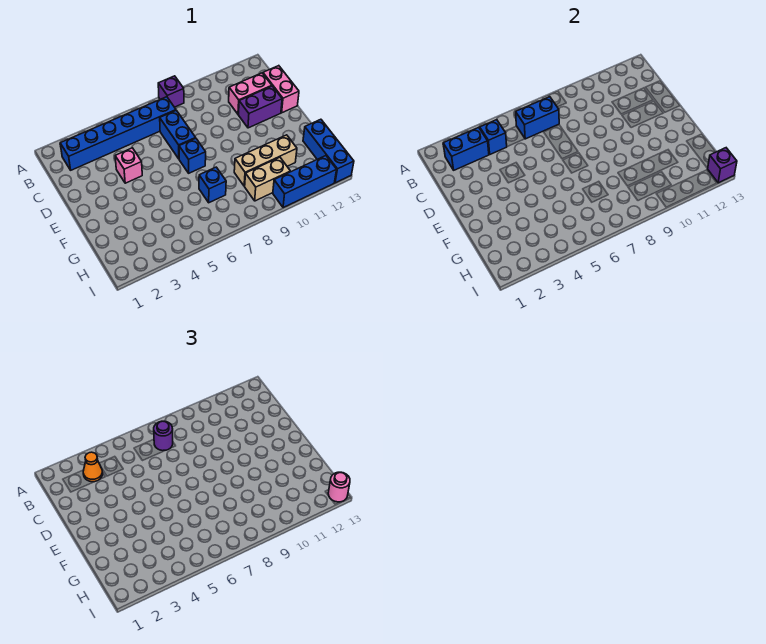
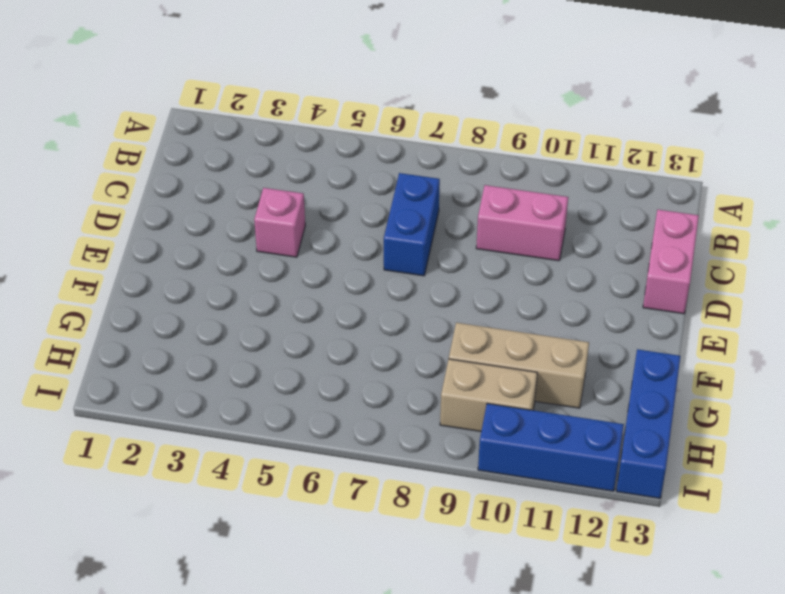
pink 1x2 brick [476,185,568,261] -> pink 1x2 brick moved to [229,73,272,114]
none -> purple 1x1 brick [158,76,184,107]
none -> blue 1x6 brick [60,97,176,170]
none -> purple 1x2 brick [238,86,282,128]

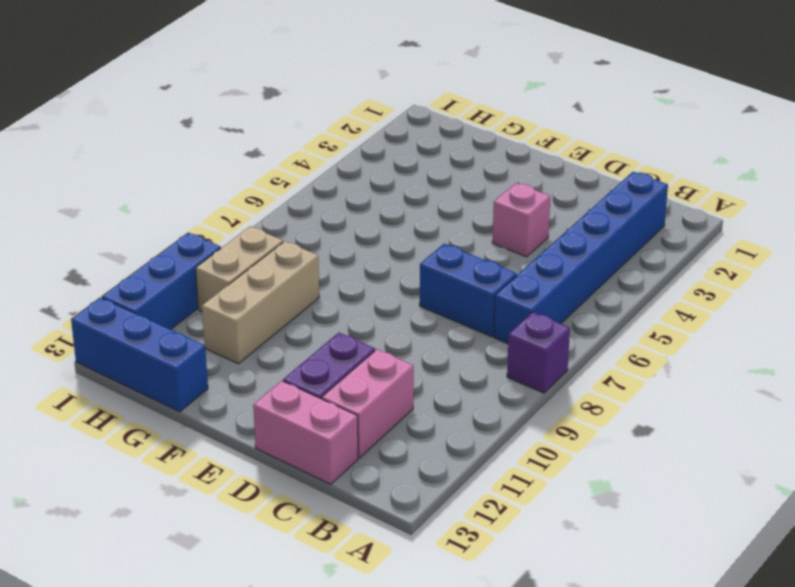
none -> blue 1x1 brick [179,138,206,173]
none -> blue 1x1 brick [199,167,226,203]
none -> blue 1x2 brick [443,128,489,170]

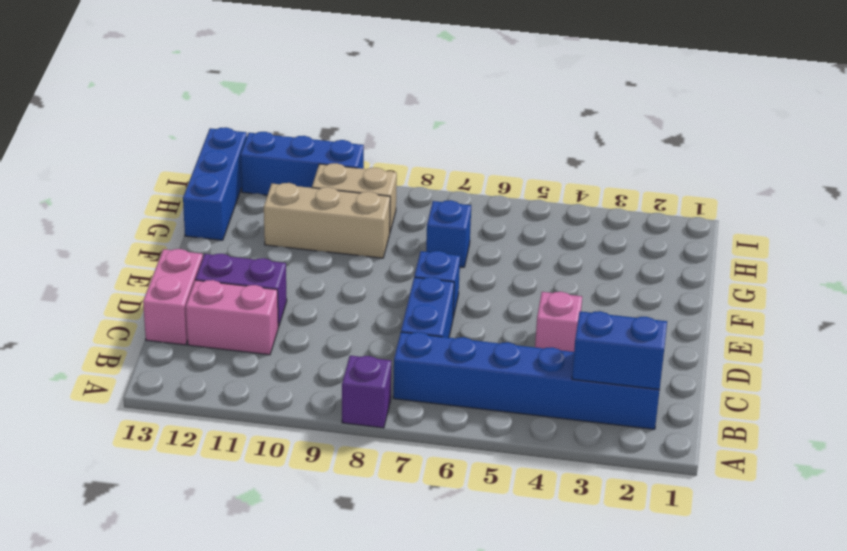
none -> blue 1x1 brick [480,120,507,154]
none -> blue 1x2 brick [516,97,559,139]
none -> purple 1x1 brick [708,148,737,183]

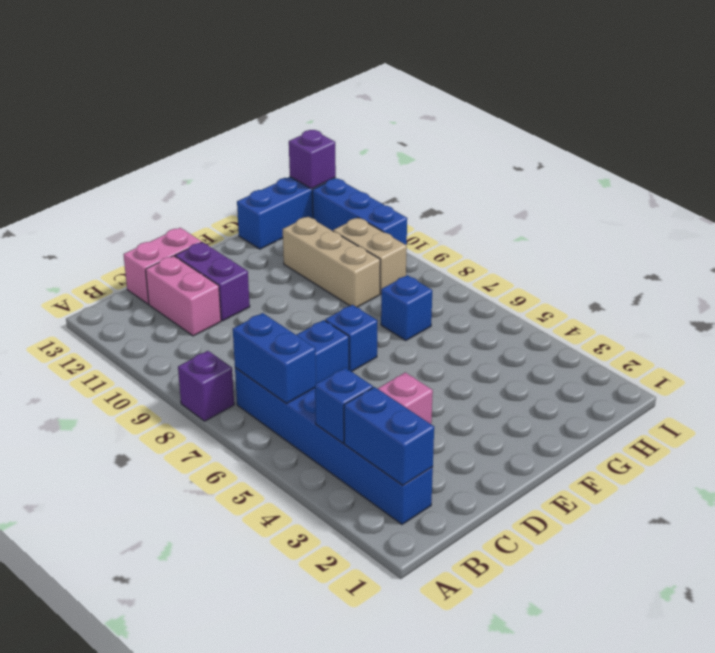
none -> orange 1x1 cone [83,452,103,482]
none -> purple 1x1 round brick [154,421,173,451]
none -> pink 1x1 round brick [328,472,350,502]

